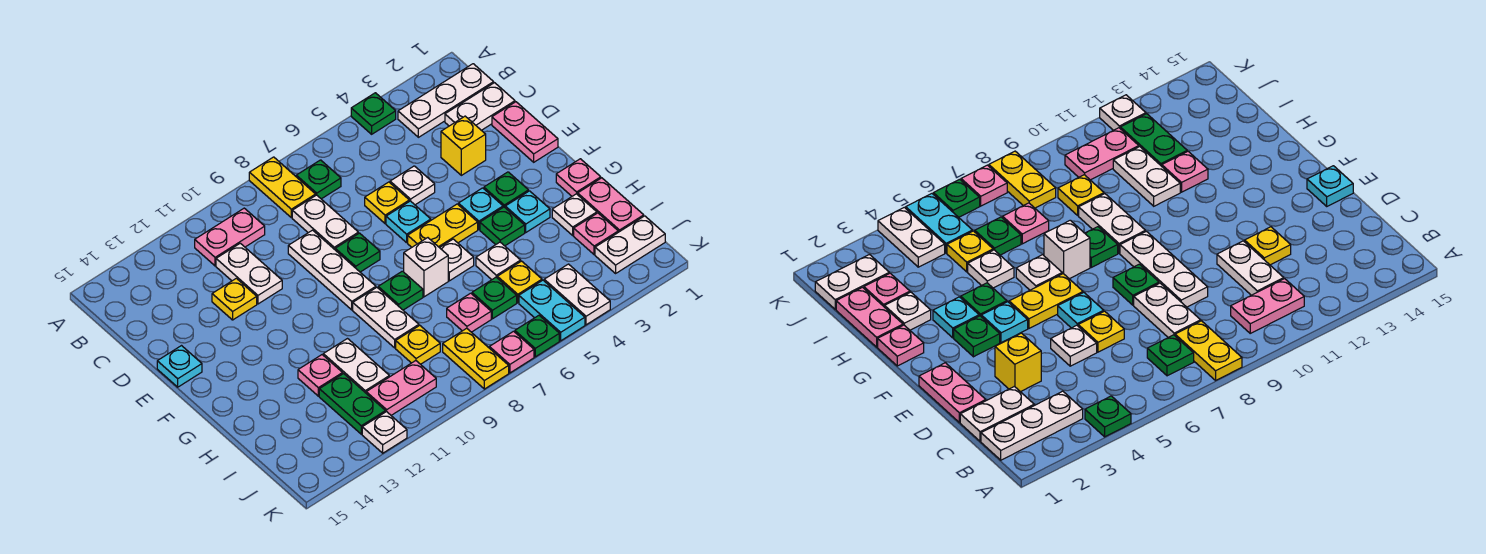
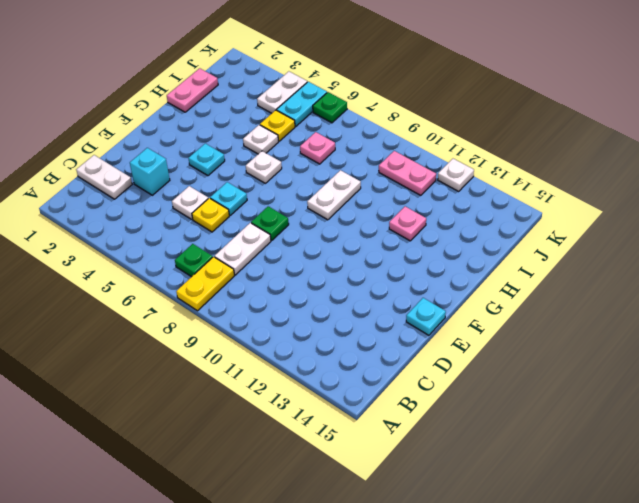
cyan 1x1 brick [130,148,170,195] -> yellow 1x1 brick [441,116,486,175]
none -> green 1x1 plate [351,93,396,134]
none -> white 1x3 plate [398,64,494,137]
none -> pink 1x2 plate [195,208,265,266]
none -> white 1x2 plate [216,243,282,304]

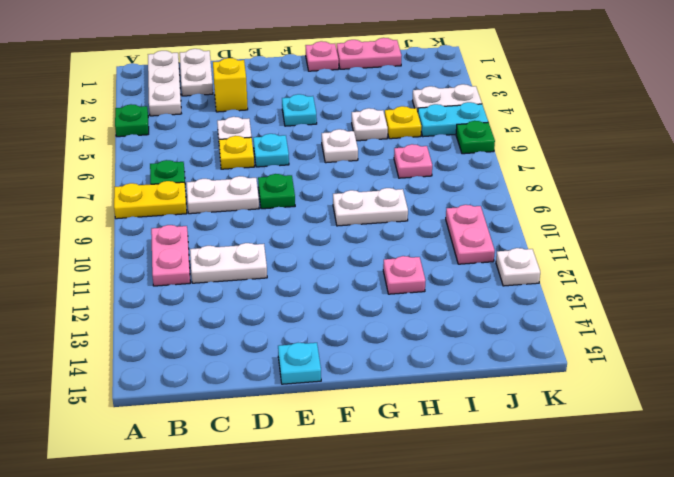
none -> pink 1x2 plate [492,102,558,162]
none -> white 1x3 plate [288,230,376,310]
none -> yellow 1x1 plate [212,278,257,320]
none -> green 1x1 plate [484,172,529,207]

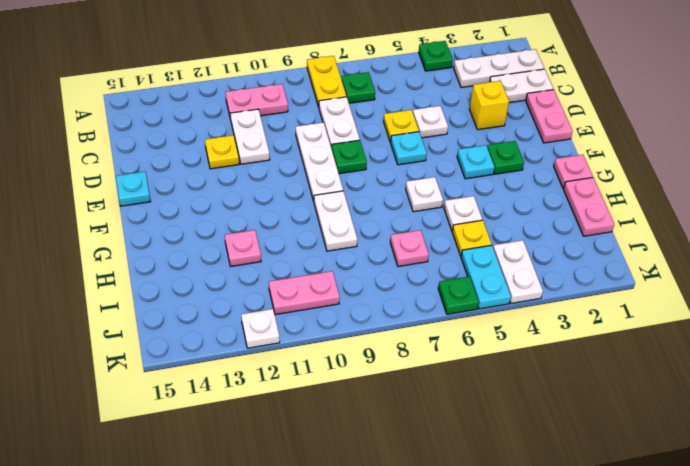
none -> yellow 1x2 plate [408,204,478,248]
none -> cyan 1x1 plate [505,191,550,232]
none -> green 1x1 plate [480,207,525,246]
none -> white 1x1 brick [404,238,448,297]

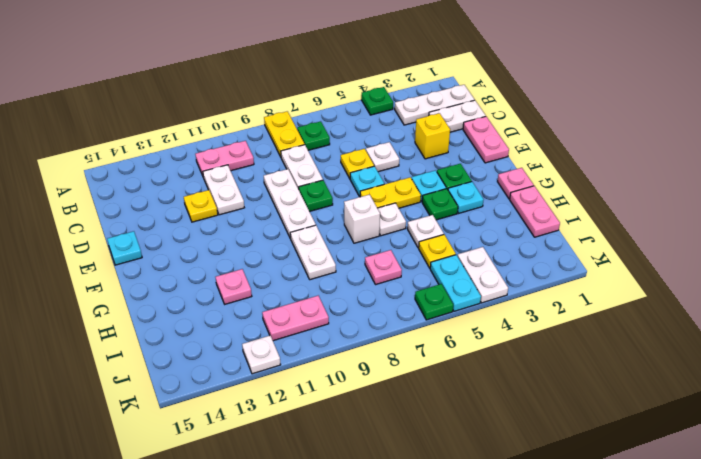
none -> green 1x1 plate [378,271,423,310]
none -> white 1x1 plate [552,194,597,235]
none -> white 1x2 plate [323,339,389,393]
none -> pink 1x1 plate [574,213,618,255]

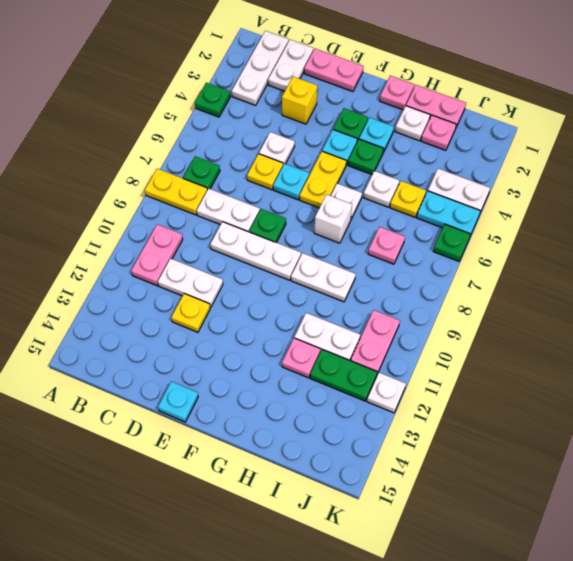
none -> green 1x1 plate [378,271,423,310]
none -> green 1x1 plate [472,277,517,319]
none -> yellow 1x1 plate [396,325,440,364]
none -> white 1x2 plate [595,216,665,273]

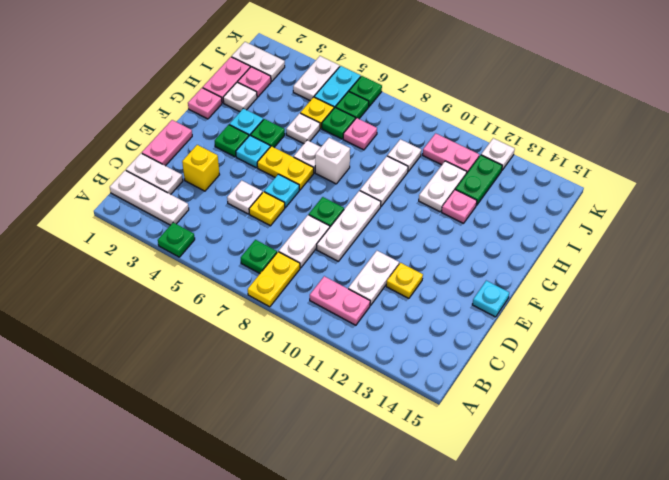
white 1x1 plate [387,139,421,172] -> yellow 1x1 plate [396,325,440,364]
green 1x1 plate [336,92,369,119] -> green 1x1 plate moved to [378,271,423,310]
none -> yellow 1x2 plate [443,328,509,389]
none -> pink 1x1 plate [489,331,534,373]

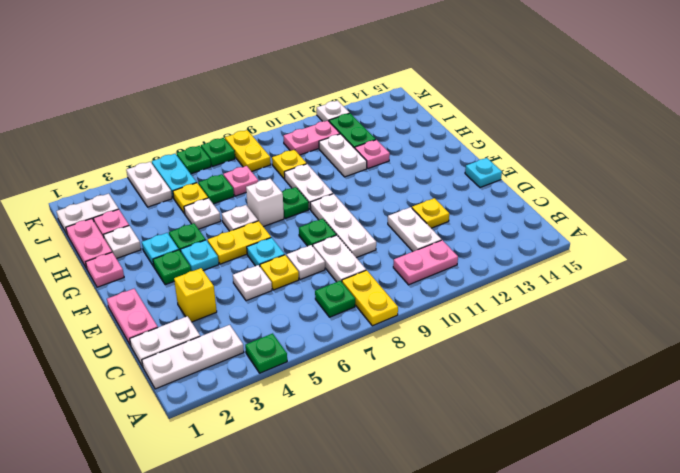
white 1x1 plate [287,245,325,280] -> none
green 1x1 plate [201,138,235,166] -> pink 1x1 plate [489,331,534,373]

